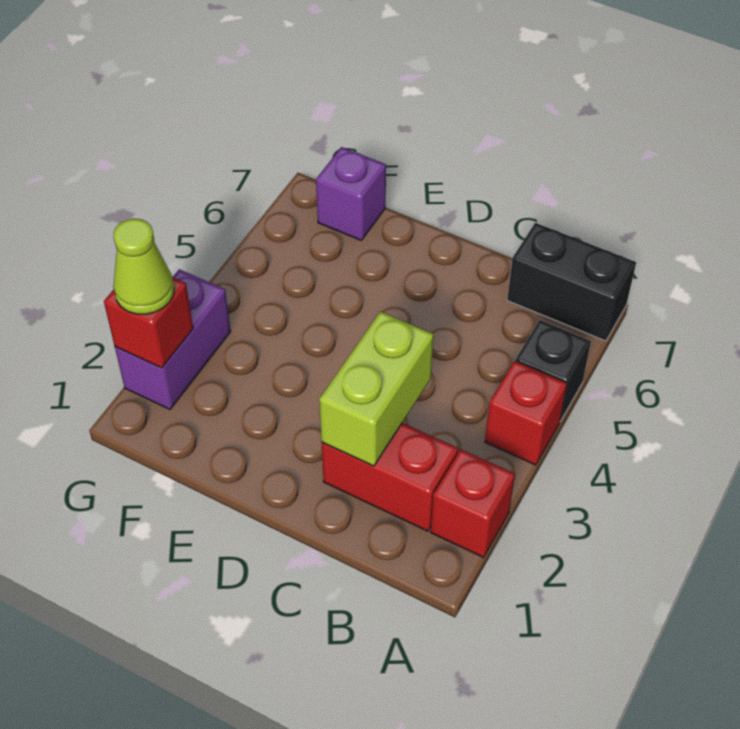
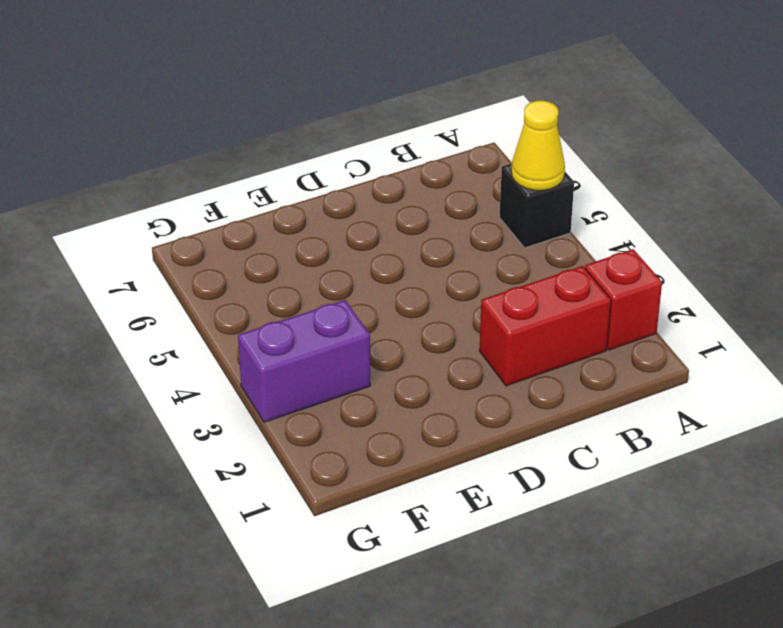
yellow 1x1 cone [511,100,565,190] -> none
purple 1x2 brick [238,300,370,422] -> purple 1x2 brick turned to [115,269,231,409]
none -> red 1x1 brick [485,361,567,465]
none -> black 1x2 brick [507,223,636,341]

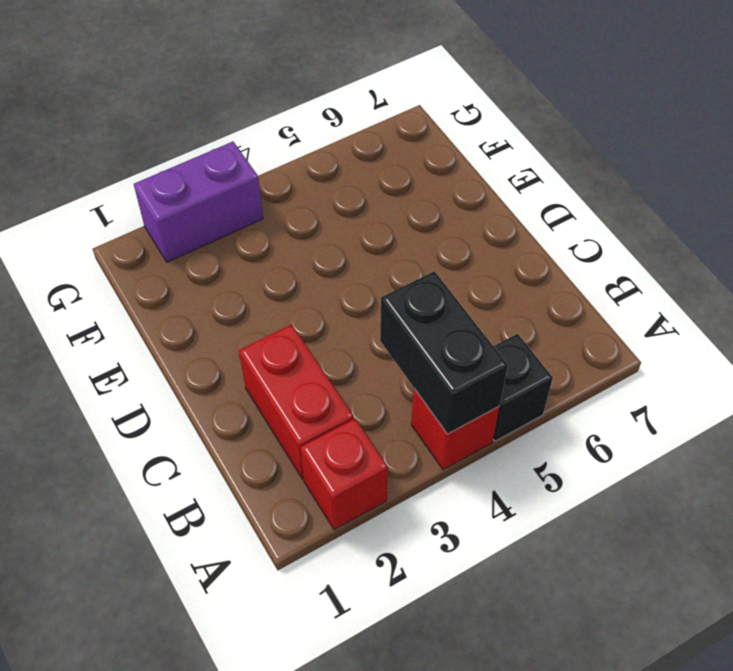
black 1x2 brick [380,271,508,434] -> black 1x2 brick moved to [507,223,636,341]
none -> purple 1x1 brick [316,147,386,240]
none -> lime 1x2 brick [319,312,433,466]

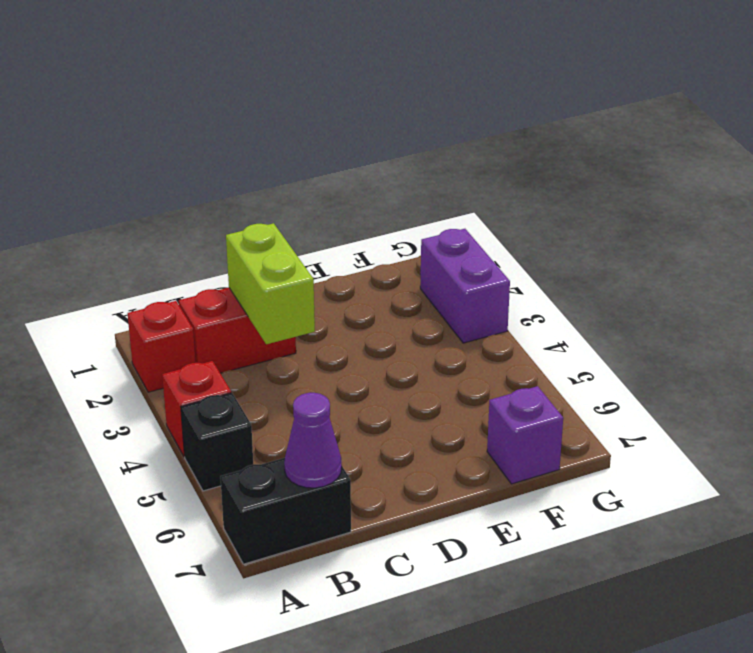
purple 1x1 cone [284,393,342,488] -> none
none -> red 1x1 brick [104,277,193,368]
none -> lime 1x1 cone [113,219,174,314]

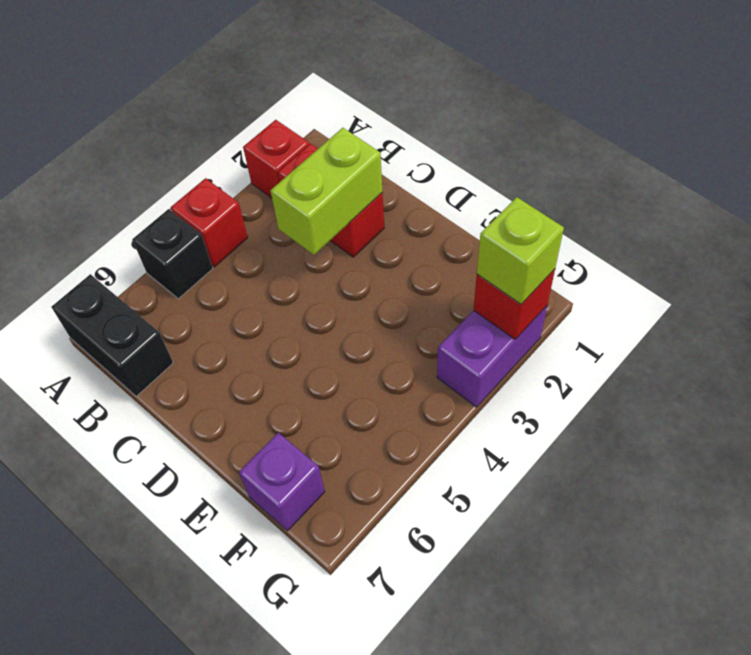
lime 1x1 brick [477,197,564,304] -> lime 1x1 cone [113,219,174,314]

